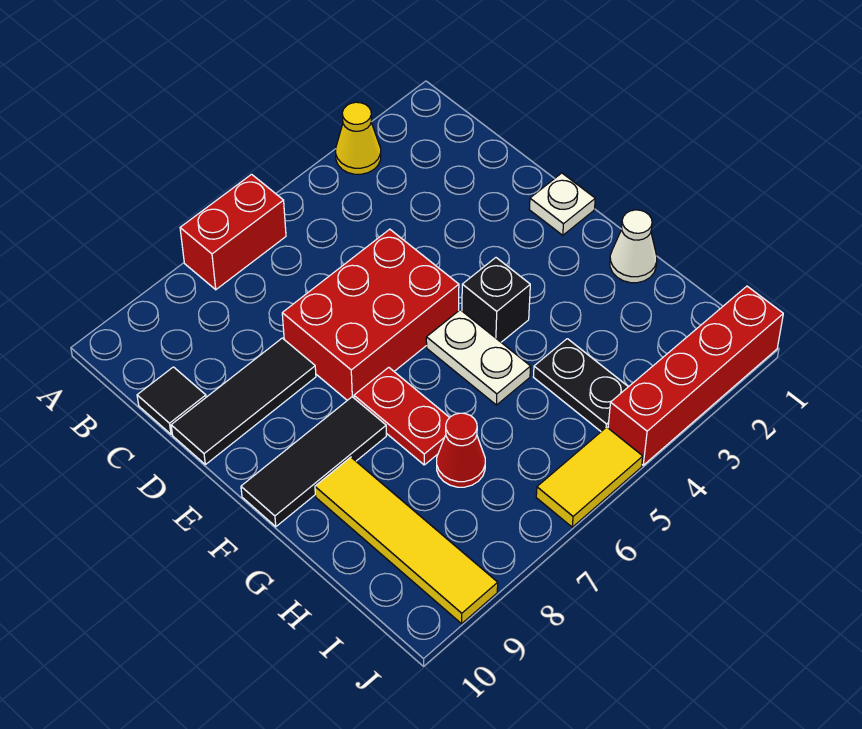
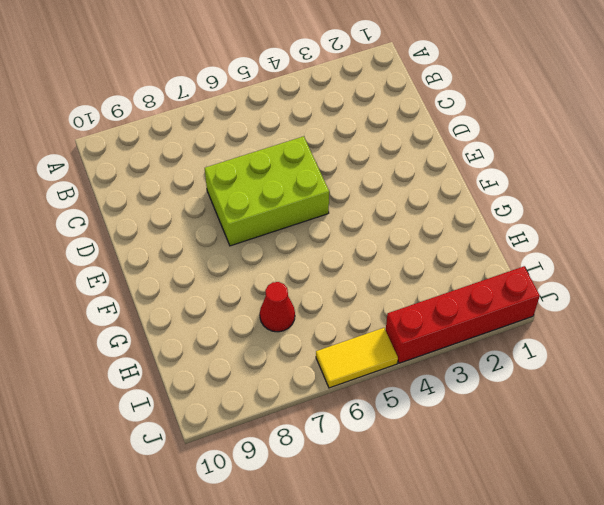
lime 2x3 brick [205,136,329,246] -> red 2x3 brick [282,229,459,400]
none -> yellow 1x1 cone [336,102,381,174]
none -> red 1x2 brick [180,174,286,290]
none -> black 1x1 tile [137,367,206,434]

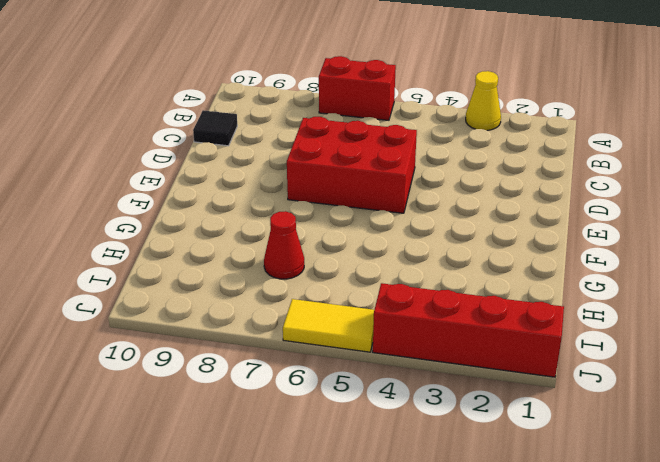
none -> black 1x3 tile [171,338,316,465]
none -> white 1x1 plate [529,173,595,235]
none -> black 1x1 brick [462,258,530,342]

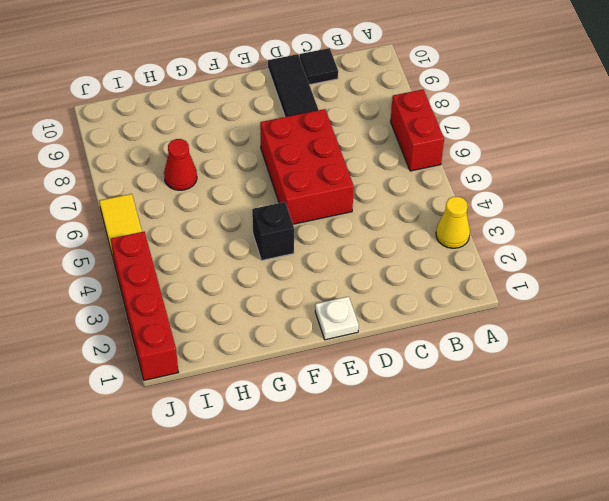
none -> white 1x2 plate [426,310,531,405]
none -> red 1x2 plate [354,367,450,465]
none -> black 1x3 tile [241,397,386,527]

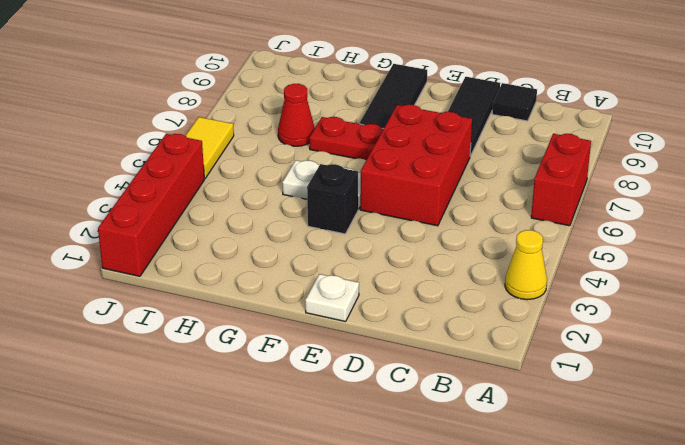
none -> white 1x1 cone [610,210,657,283]
none -> yellow 1x4 tile [315,457,498,624]
none -> black 1x2 plate [533,339,628,431]

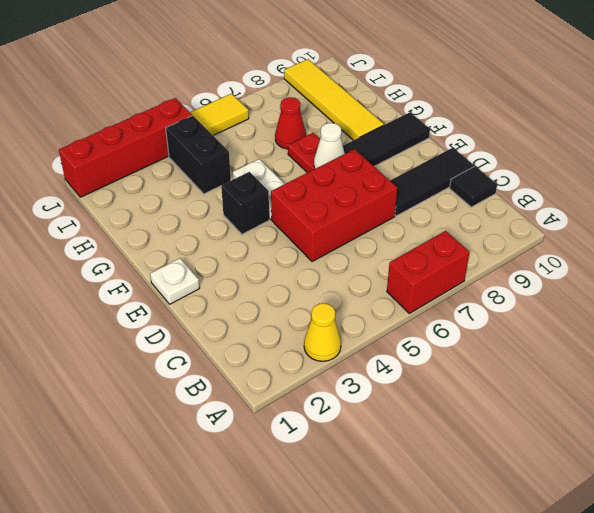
white 1x1 cone [314,123,345,169] -> white 1x1 cone moved to [610,210,657,283]
black 1x2 brick [166,116,231,194] -> black 1x2 plate [533,339,628,431]

